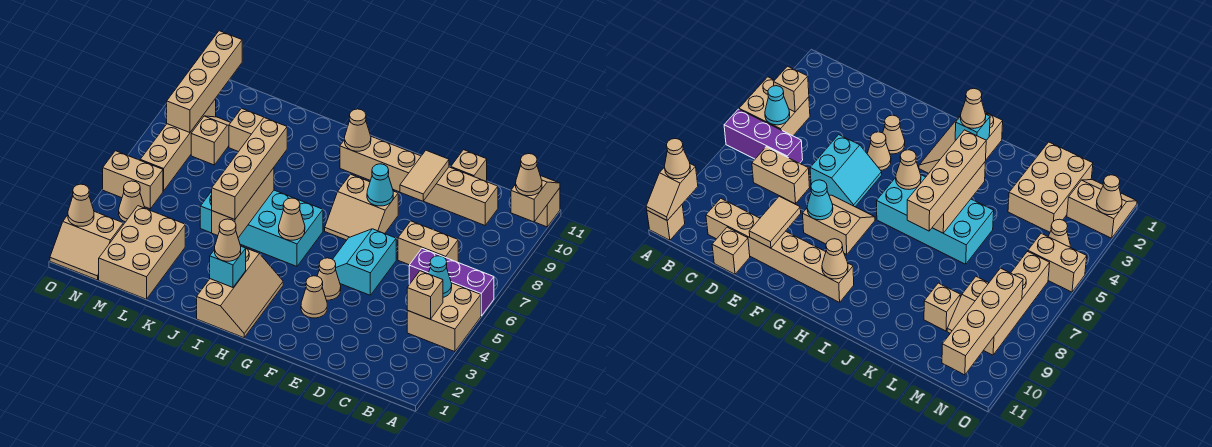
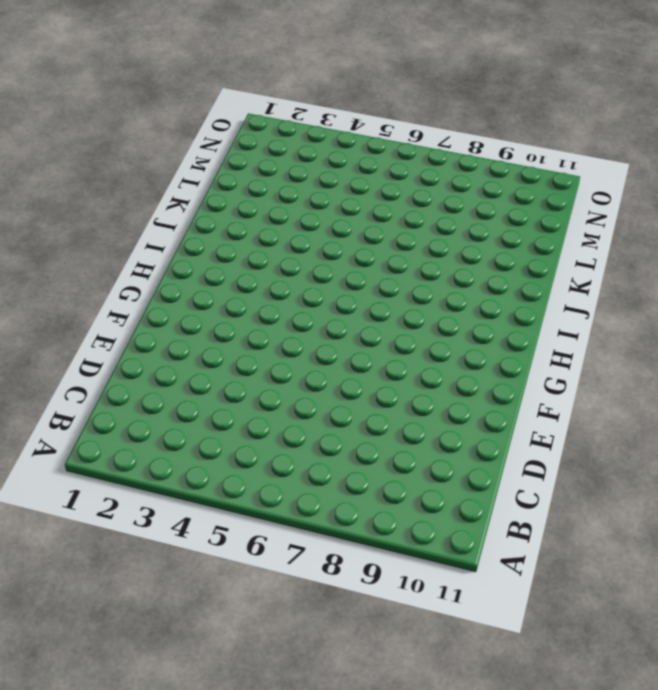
none -> tan 2x2 brick [407,283,481,352]
none -> purple 1x3 brick [409,249,494,316]
none -> tan 1x1 brick [535,188,560,227]
none -> tan 1x2 brick [398,221,458,265]

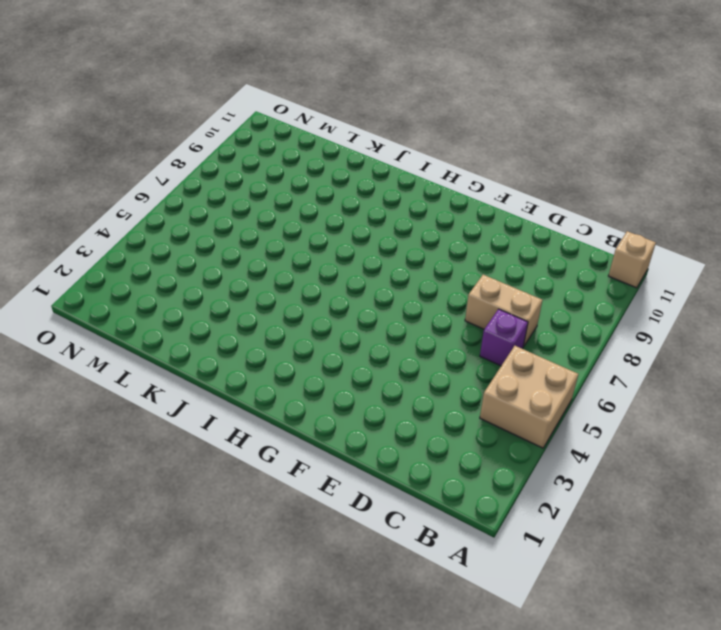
purple 1x1 brick [480,309,528,366] -> purple 1x3 brick [409,249,494,316]
none -> tan 1x6 brick [340,136,498,225]
none -> tan 1x1 brick [451,150,487,182]
none -> cyan 2x2 slope [333,229,396,295]
none -> tan 1x1 cone [301,276,327,318]

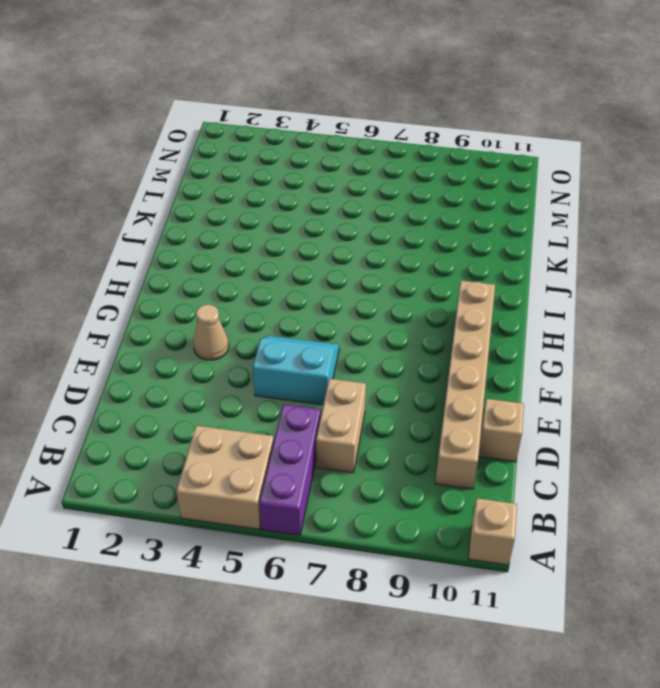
none -> tan 1x1 cone [317,258,341,300]
none -> tan 2x2 slope [325,174,398,240]
none -> tan 2x3 slope [197,248,283,338]
none -> cyan 2x4 brick [200,190,323,266]

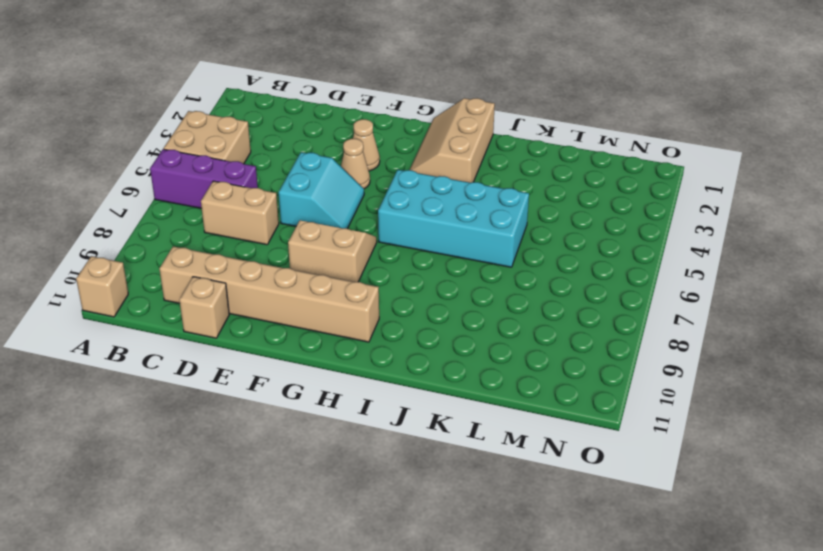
none -> tan 2x3 brick [99,206,185,299]
none -> tan 1x1 brick [229,108,264,152]
none -> tan 1x2 slope [191,116,231,165]
none -> tan 2x2 slope [50,211,123,280]

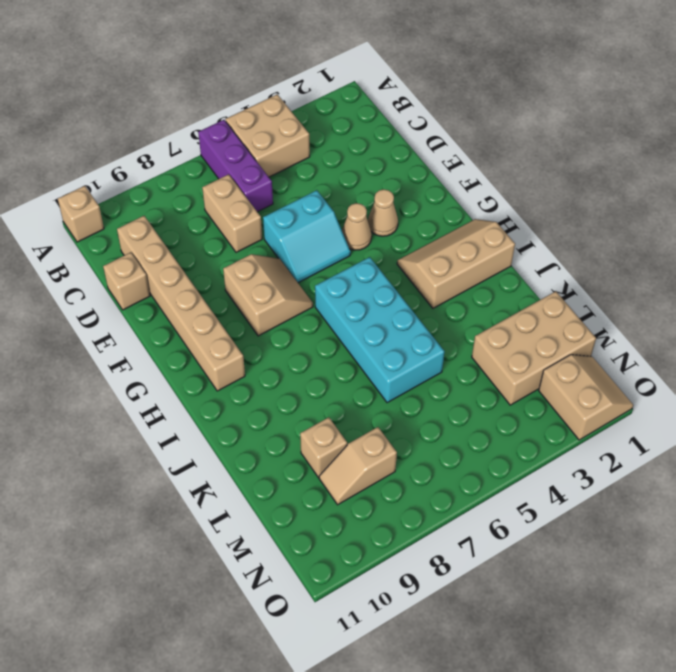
none -> tan 1x1 cone [119,181,145,222]
none -> tan 1x2 brick [103,151,163,209]
none -> tan 1x4 brick [140,99,216,191]
none -> tan 1x2 slope [511,176,560,222]

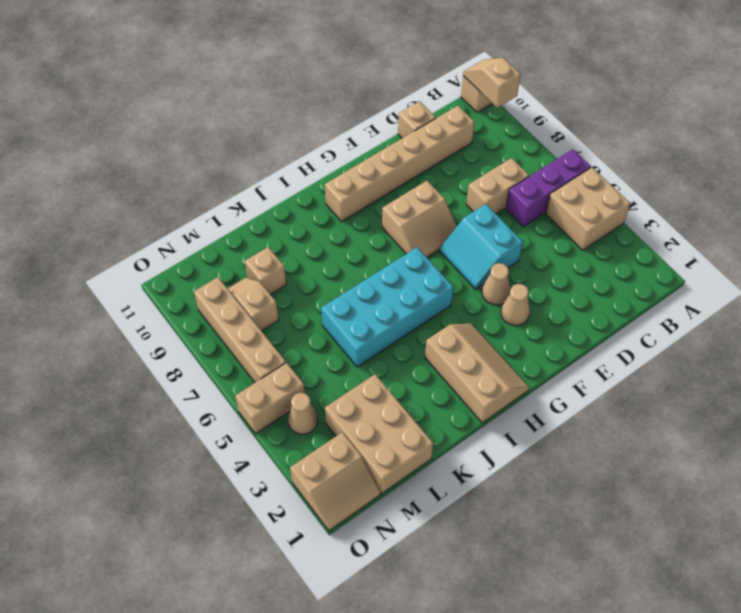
none -> tan 1x1 brick [407,271,443,319]
none -> cyan 1x1 cone [428,256,452,297]
none -> tan 1x2 tile [400,150,449,201]
none -> cyan 1x1 cone [367,164,393,206]

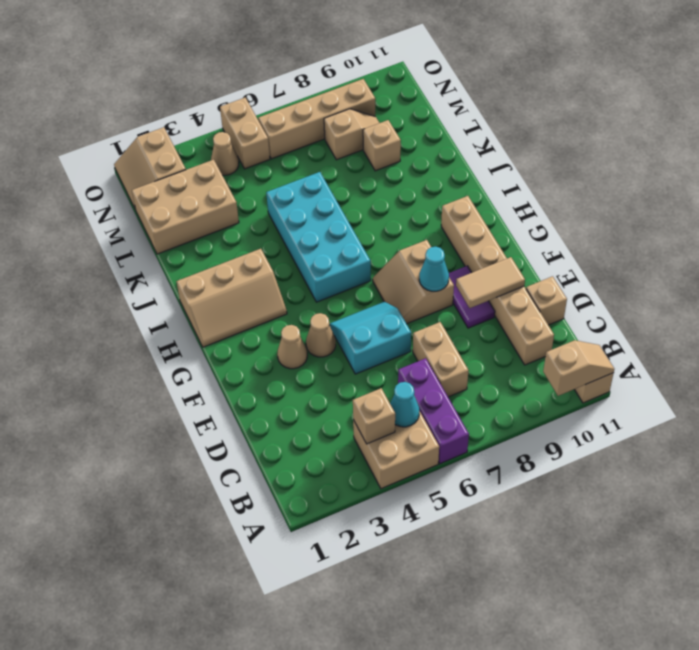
purple 1x2 tile [449,266,495,328] -> none
none -> tan 1x1 cone [279,198,305,240]
none -> tan 1x1 cone [345,109,371,151]
none -> cyan 1x1 brick [210,246,246,287]
none -> tan 1x3 brick [212,168,274,238]

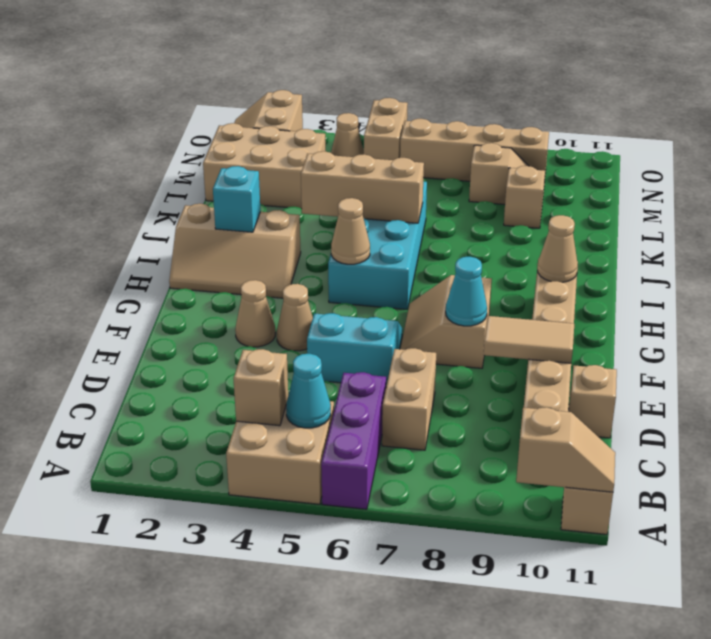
none -> tan 1x4 brick [167,31,242,133]
none -> tan 1x1 cone [68,184,94,226]
none -> tan 1x1 cone [516,154,542,196]
none -> tan 1x1 cone [215,219,241,261]

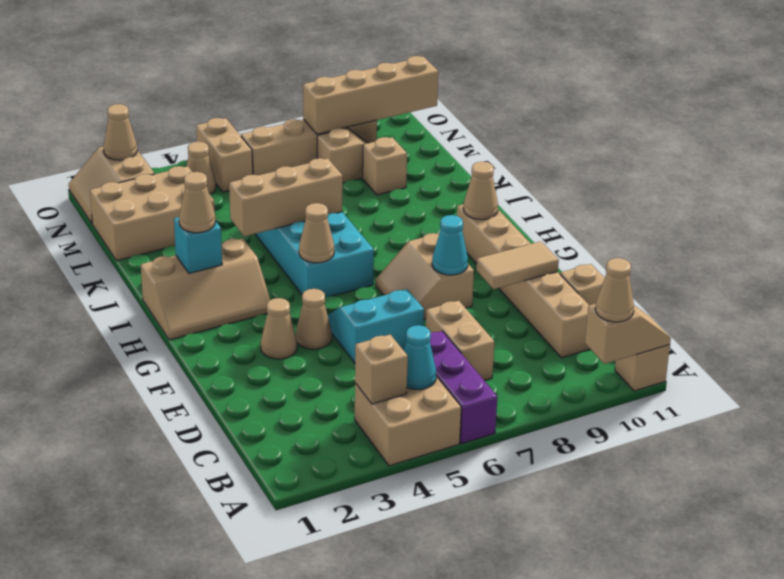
none -> tan 1x4 brick [212,118,287,220]

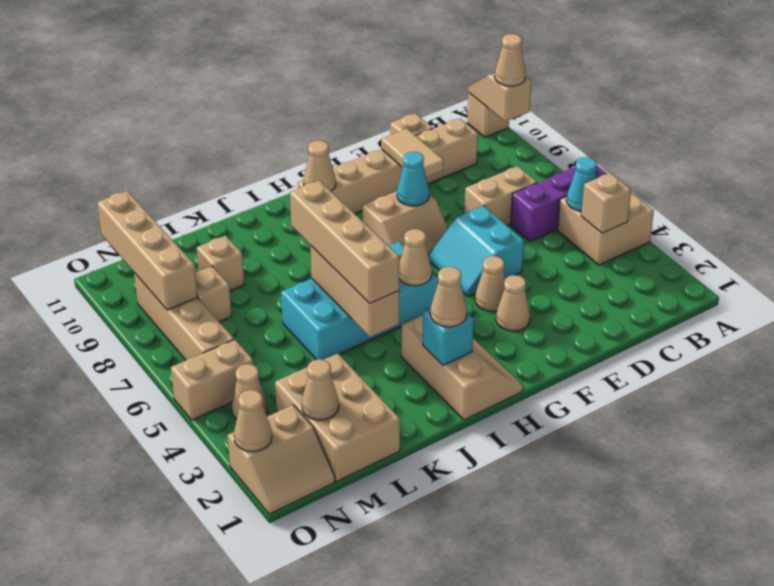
tan 1x1 cone [302,359,339,420] -> none

